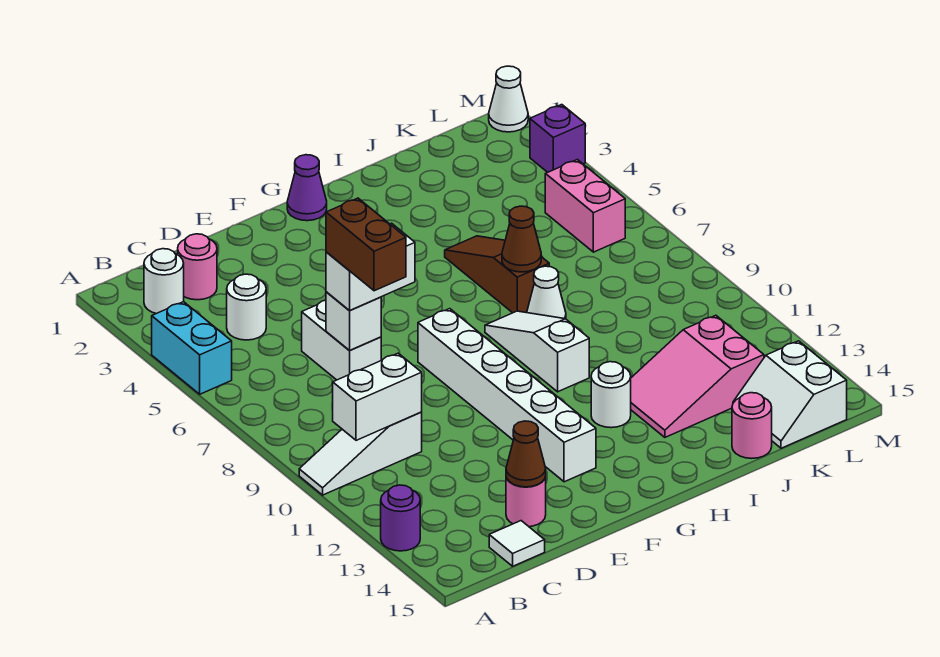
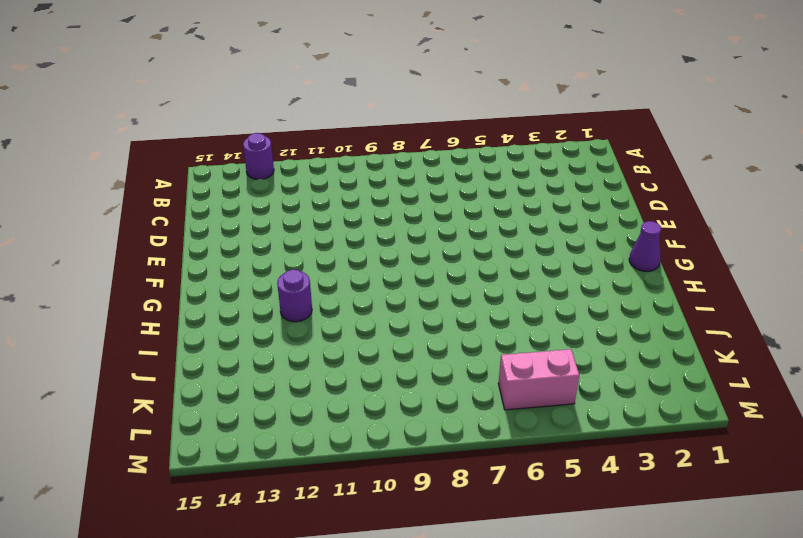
purple 1x1 round brick [277,269,312,322] -> white 1x1 round brick [591,362,631,428]
none -> cyan 1x2 brick [152,302,232,394]
none -> white 1x3 slope [299,412,422,495]
none -> white 1x1 round brick [144,249,184,314]

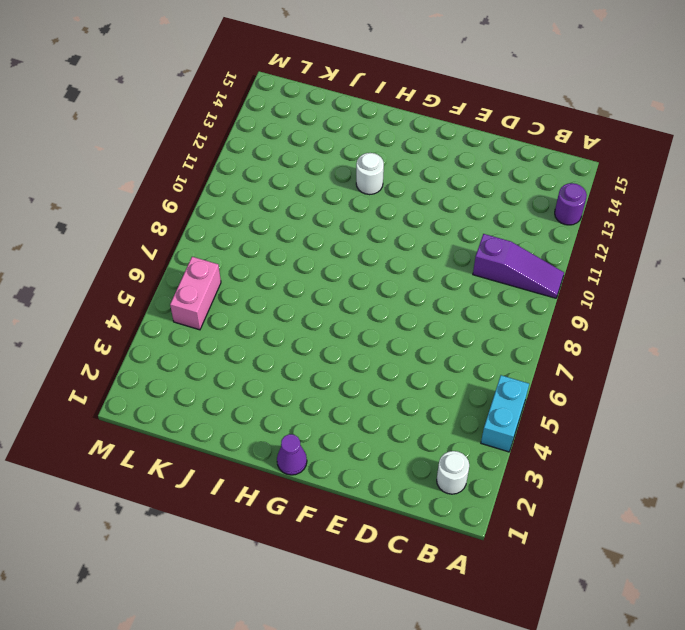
purple 1x3 slope [473,234,564,298] -> white 1x3 slope [299,412,422,495]
none -> pink 1x1 round brick [177,234,217,300]
none -> white 1x1 round brick [227,274,266,340]
none -> white 1x1 tile [489,521,545,566]

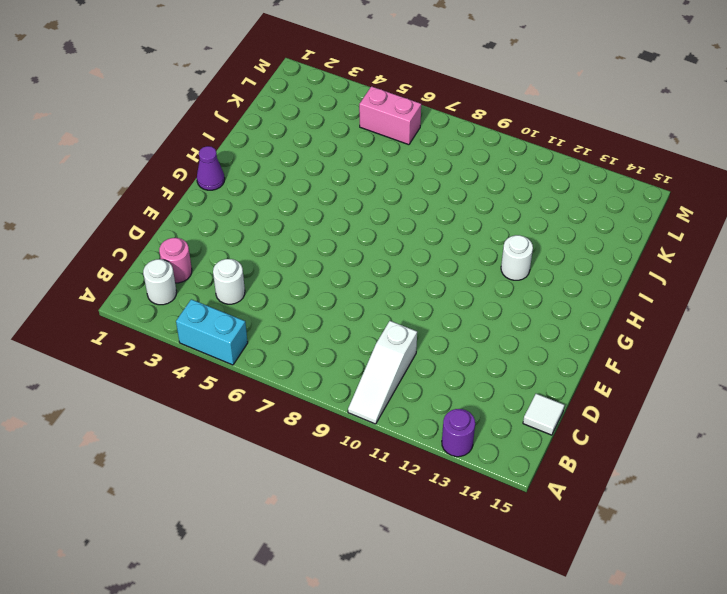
none -> white 1x2 brick [302,300,381,380]
none -> pink 1x1 round brick [506,476,546,527]
none -> white 1x6 brick [418,309,596,482]

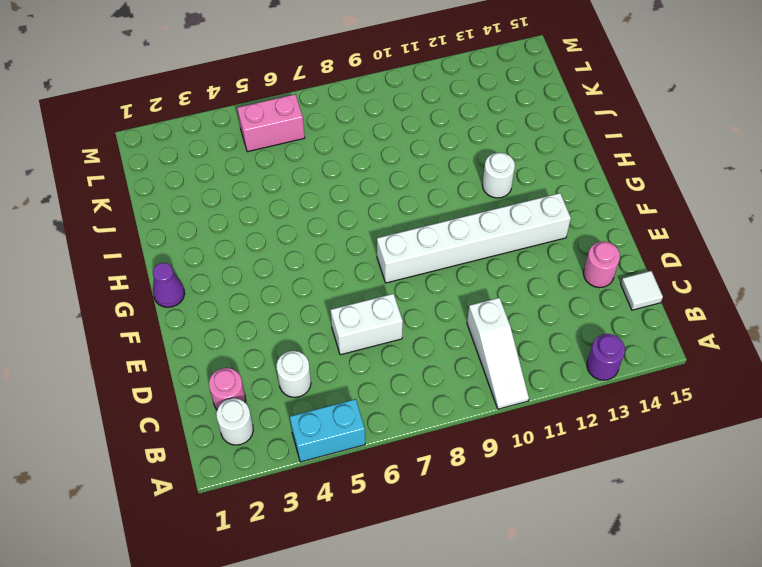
none -> white 1x3 slope [485,311,589,392]
none -> brown 1x3 slope [445,236,549,313]
none -> white 1x1 cone [527,266,566,319]

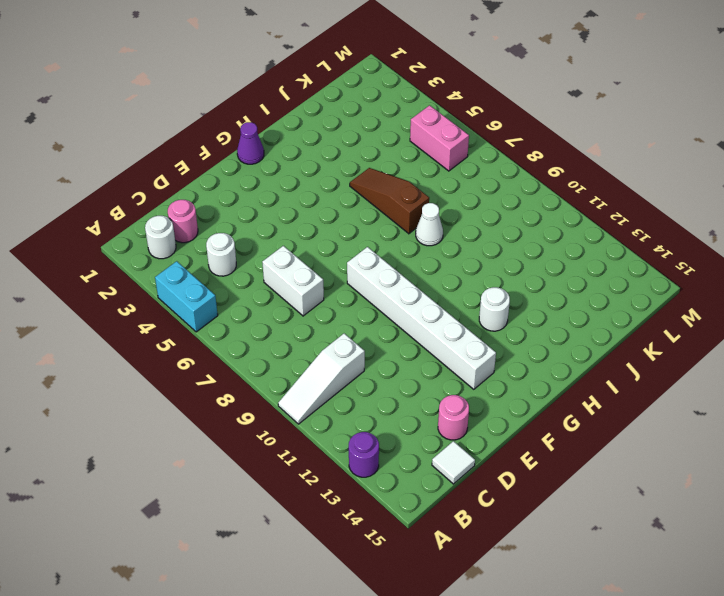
none -> white 1x3 slope [485,311,589,392]
none -> pink 2x3 slope [631,315,764,437]
none -> pink 1x1 round brick [732,393,772,458]

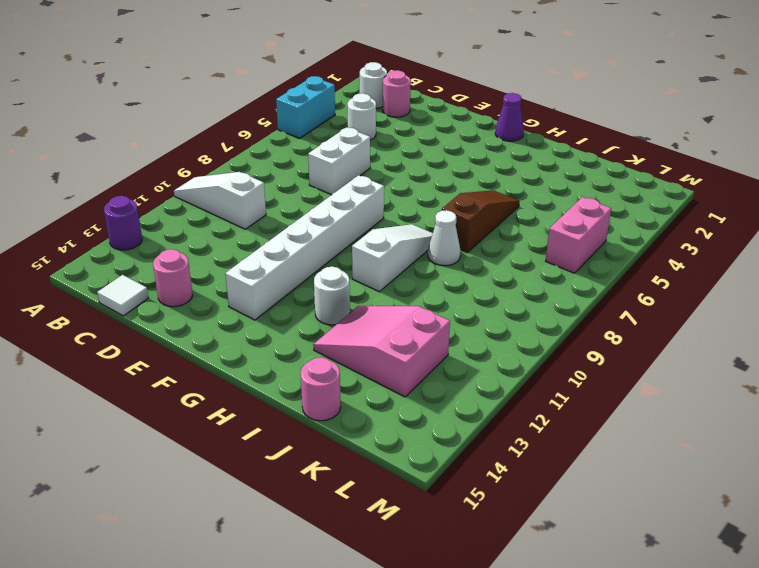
none -> white 2x2 slope [733,341,847,448]
none -> white 1x1 cone [489,66,528,132]
none -> purple 1x1 brick [530,105,585,172]

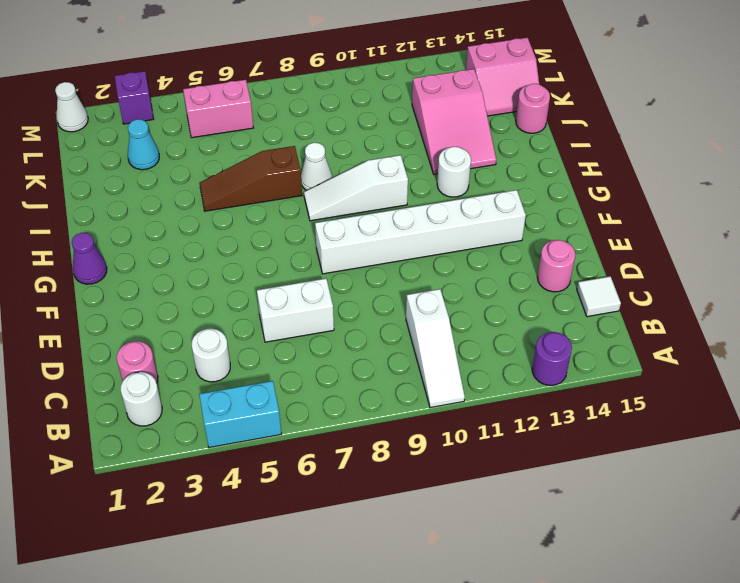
cyan 1x1 cone [128,119,159,170] -> none
pink 2x2 slope [466,38,539,116] -> white 2x2 slope [733,341,847,448]
none -> white 1x2 brick [333,353,422,440]
none -> white 1x1 brick [326,292,381,351]
none -> brown 1x1 cone [506,421,546,487]

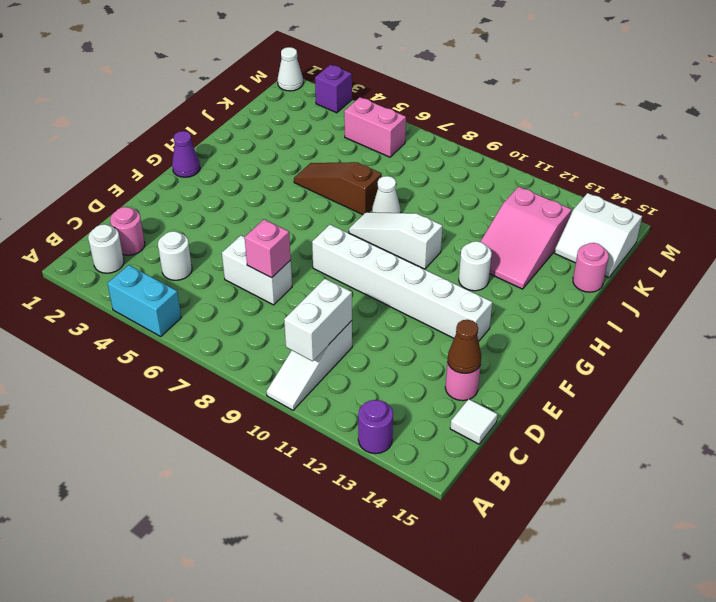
pink 1x1 brick [245,219,291,278] -> white 1x1 brick [326,292,381,351]
none -> brown 1x1 cone [502,206,541,272]
none -> white 1x2 brick [326,223,415,311]
none -> brown 1x2 brick [326,198,406,291]

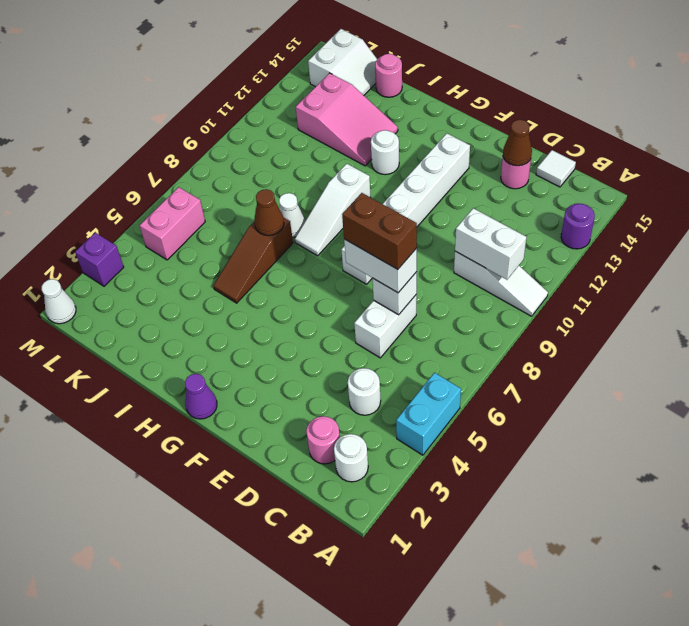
brown 1x2 brick [342,193,417,270] -> brown 1x2 brick turned to [326,198,406,291]

